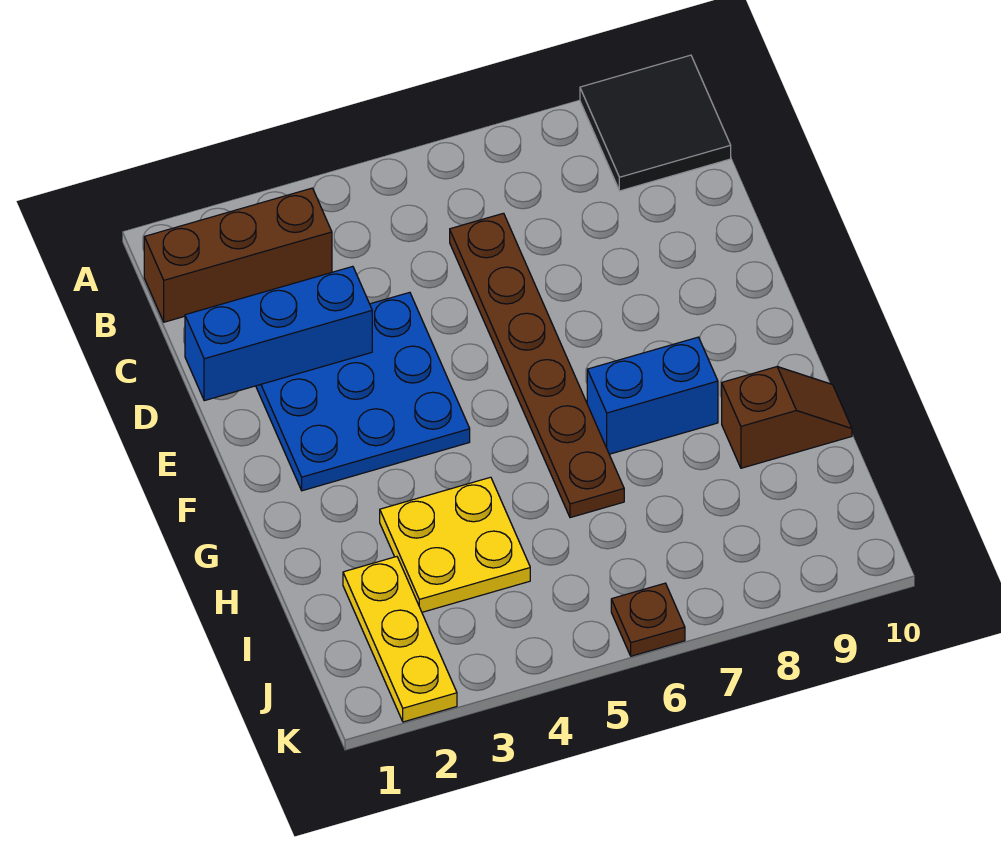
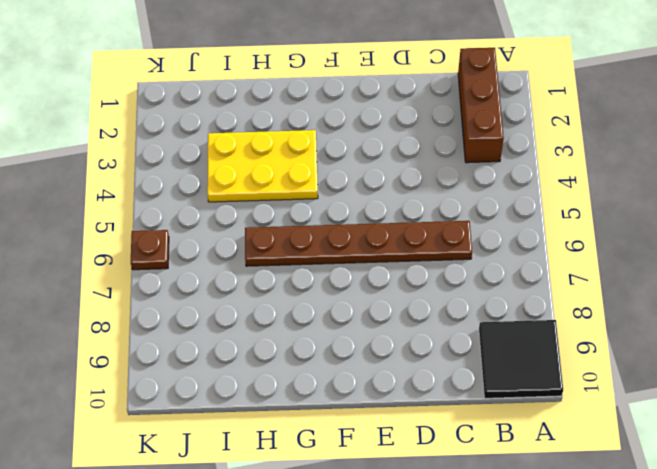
yellow 2x3 plate [207,130,318,202] -> yellow 2x2 plate [380,477,530,612]
none -> blue 3x3 plate [256,292,470,491]
none -> blue 1x2 brick [587,337,718,454]

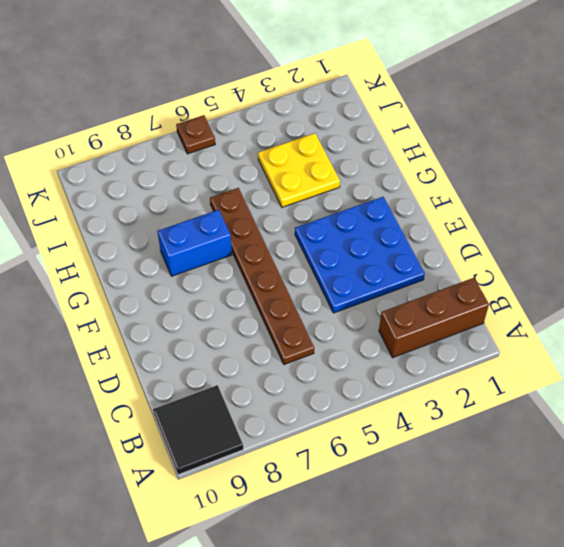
none -> brown 1x2 slope [722,367,852,468]
none -> yellow 1x3 plate [343,557,457,722]

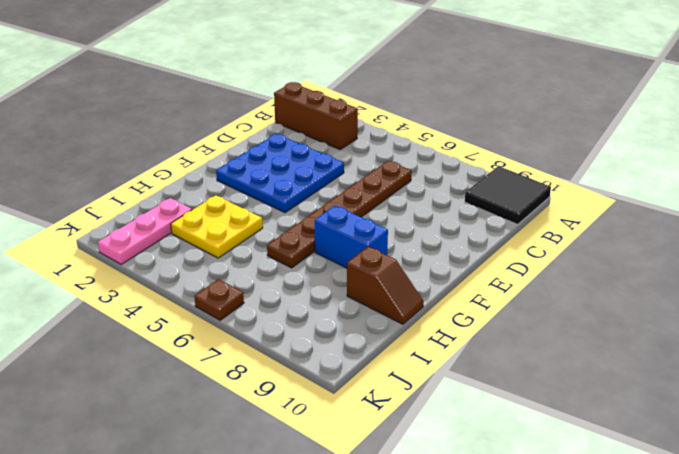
pink 1x3 plate [98,198,192,265] -> yellow 1x3 plate [343,557,457,722]
none -> blue 1x3 brick [185,266,372,401]

